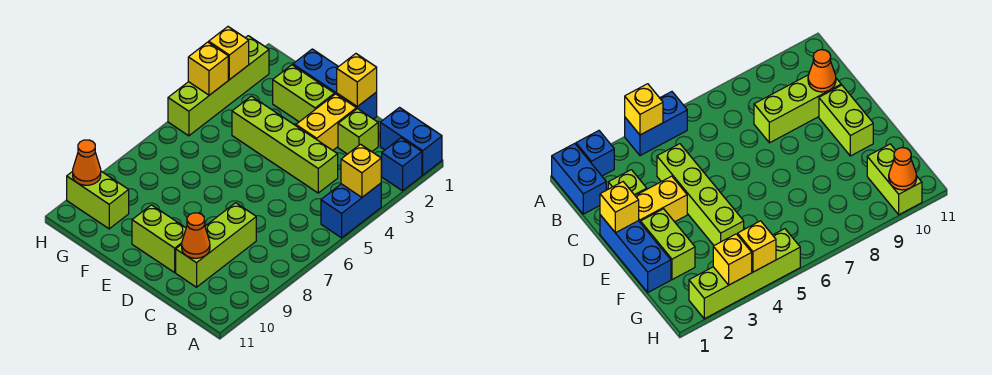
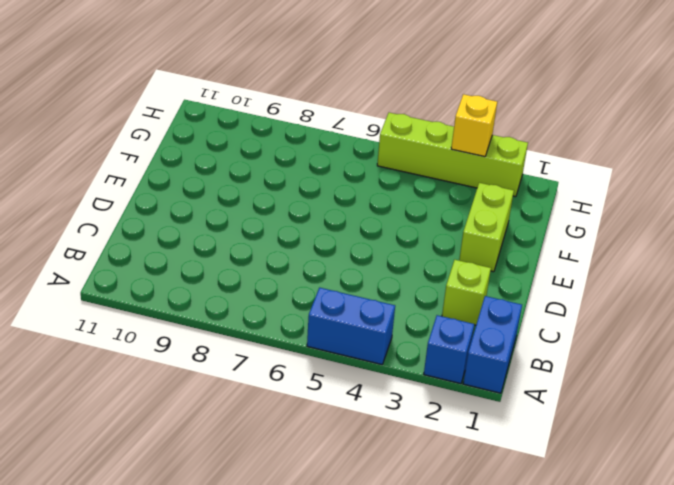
none -> lime 1x4 brick [232,96,338,193]
none -> lime 1x3 brick [176,203,256,287]
none -> blue 1x3 brick [293,49,377,119]

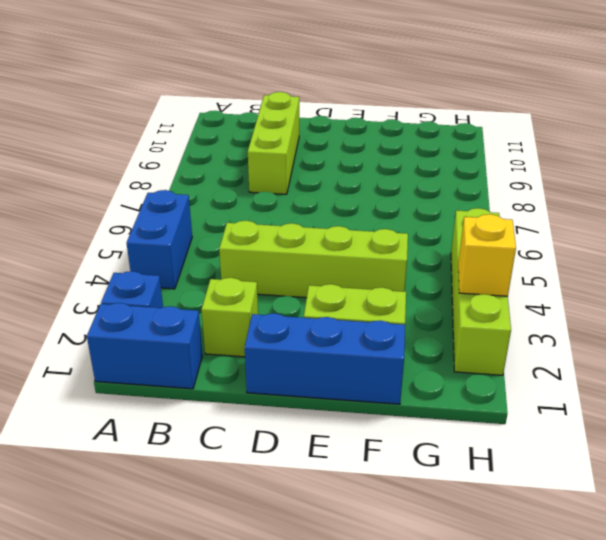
none -> yellow 1x2 brick [296,94,356,150]
none -> lime 1x2 brick [132,205,186,272]
none -> lime 1x2 brick [67,171,129,229]

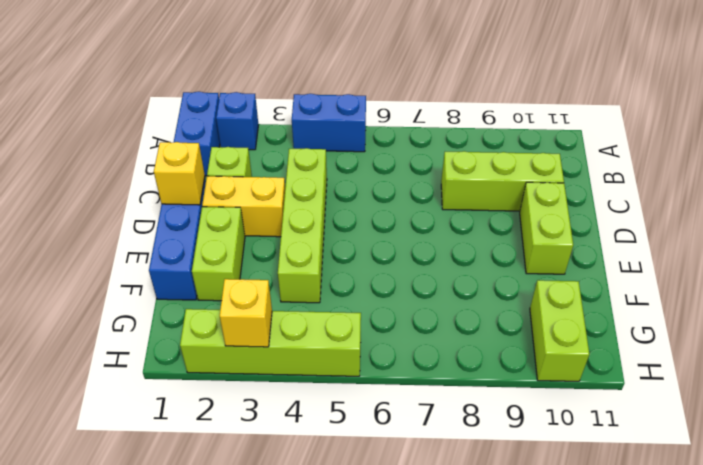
none -> yellow 1x1 brick [341,144,381,197]
none -> orange 1x1 cone [182,213,210,258]
none -> yellow 1x1 brick [188,42,228,95]

